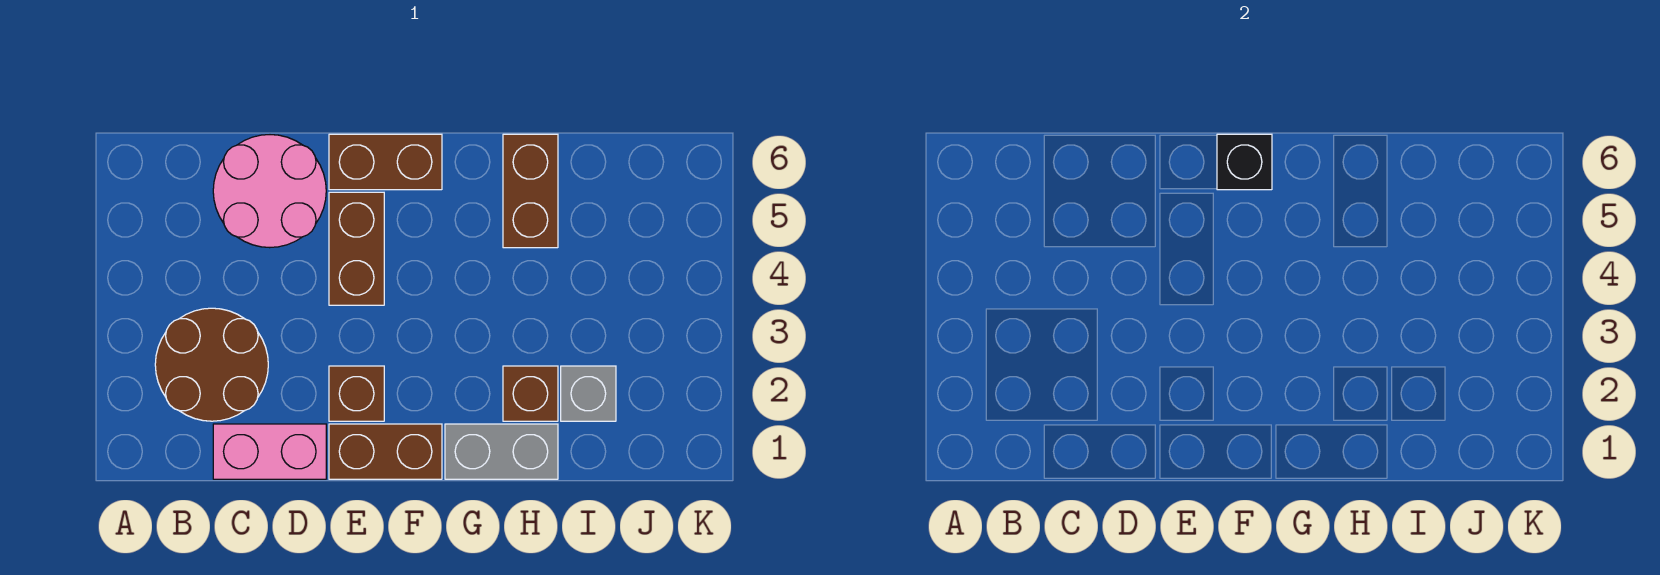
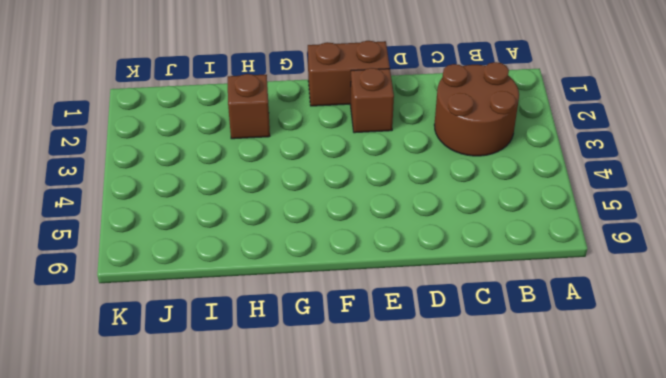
none -> pink 1x2 brick [213,424,326,479]
none -> pink 2x2 round brick [213,135,326,248]
none -> brown 1x2 brick [329,192,384,305]

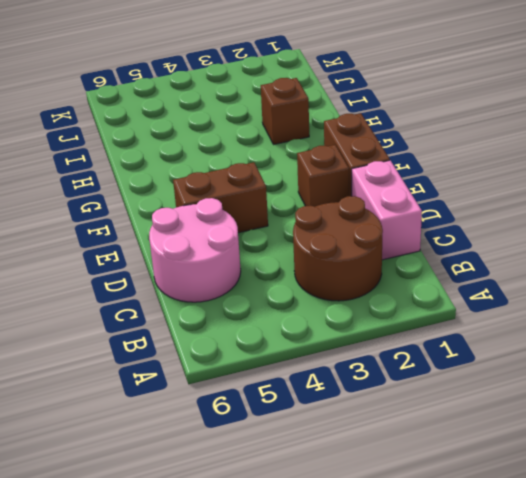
none -> brown 1x2 brick [329,134,442,190]
none -> grey 1x2 brick [445,424,558,479]
none -> brown 1x2 brick [503,134,558,248]

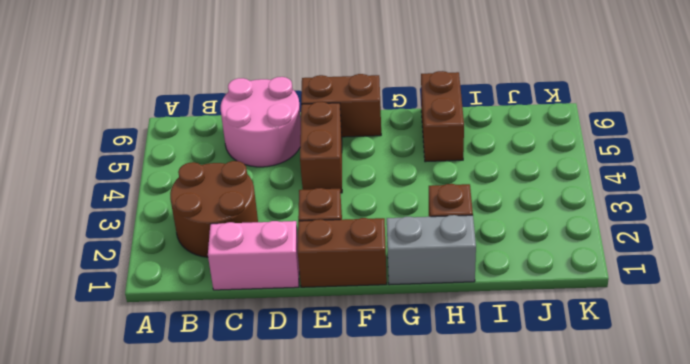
none -> grey 1x1 brick [561,366,616,421]
none -> black 1x1 brick [1217,134,1272,190]

